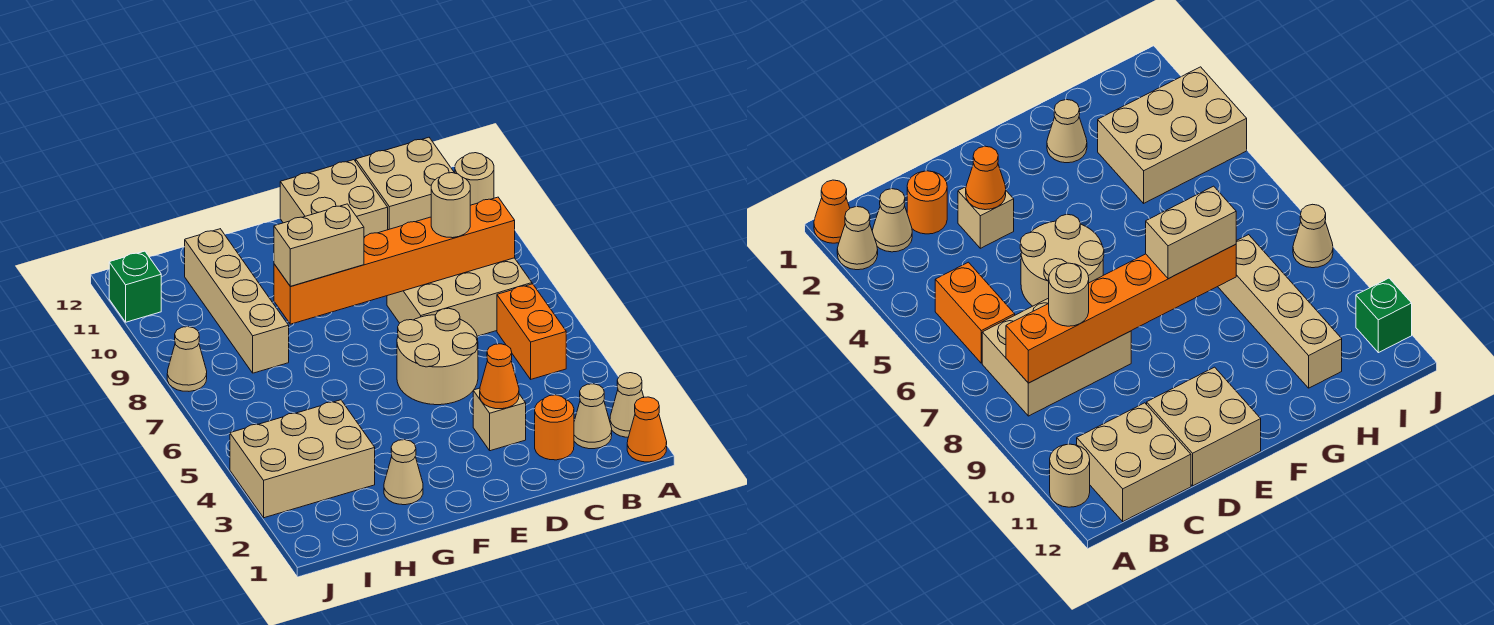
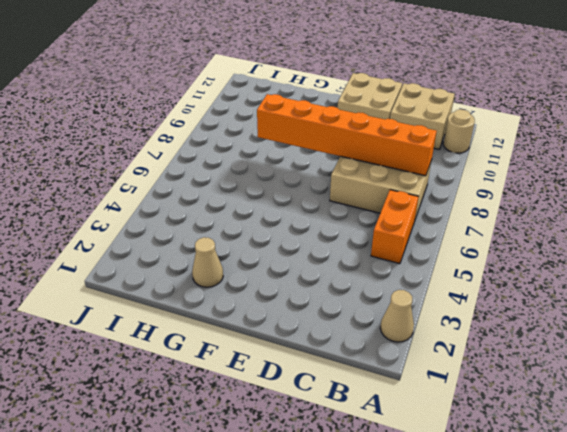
none -> orange 1x1 cone [627,397,667,462]
none -> tan 1x1 cone [574,384,612,449]
none -> orange 1x1 round brick [535,395,574,460]

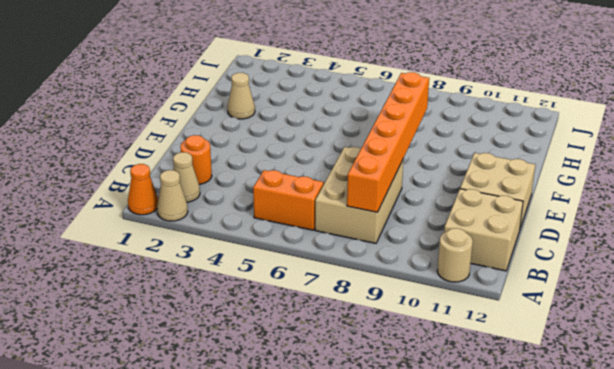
none -> tan 1x1 brick [473,388,526,451]
none -> tan 2x2 round brick [397,308,478,405]
none -> tan 2x3 brick [230,400,375,518]

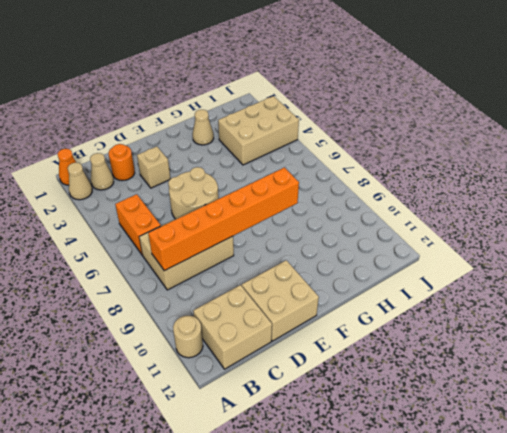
none -> tan 1x4 brick [185,229,289,373]
none -> tan 1x1 cone [167,327,207,391]
none -> green 1x1 brick [109,251,161,322]

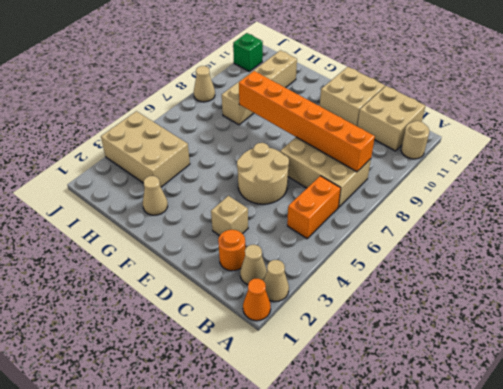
none -> orange 1x1 cone [480,344,519,409]
none -> tan 1x1 round brick [431,173,470,238]
none -> tan 1x2 brick [274,204,364,286]

